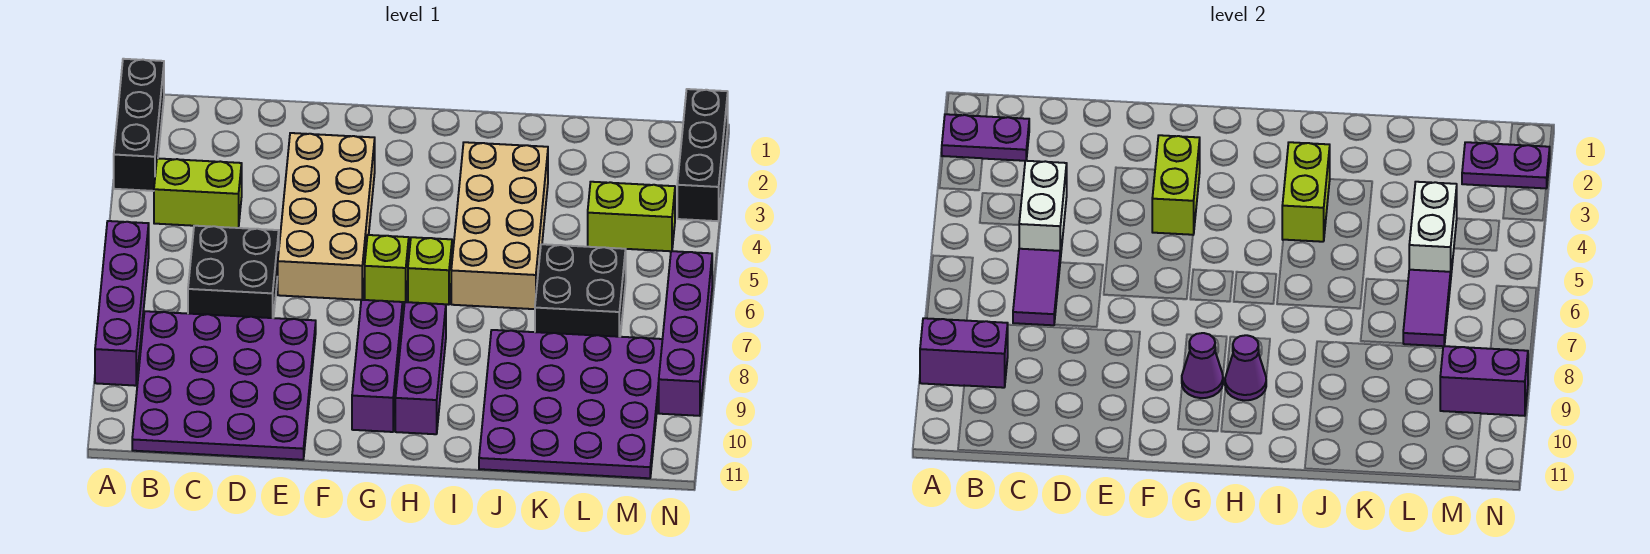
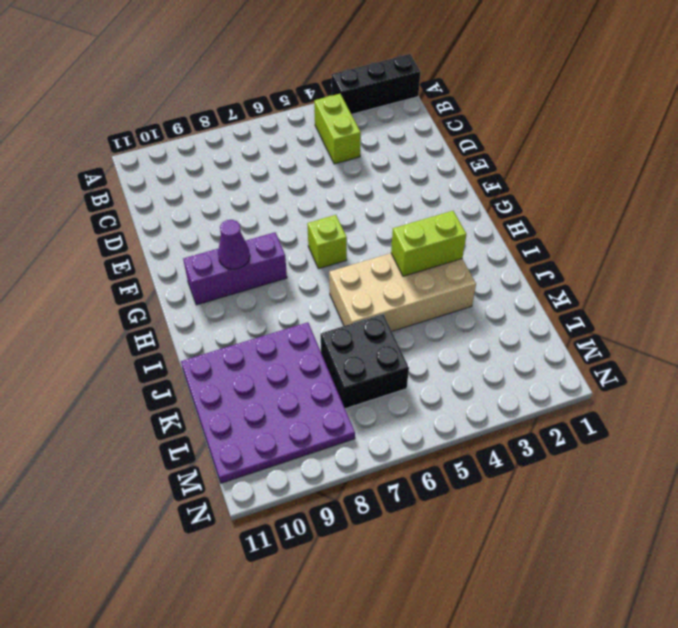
none -> purple 1x4 brick [95,221,149,386]
none -> purple 4x4 plate [132,311,316,460]
none -> black 2x2 brick [188,226,279,318]

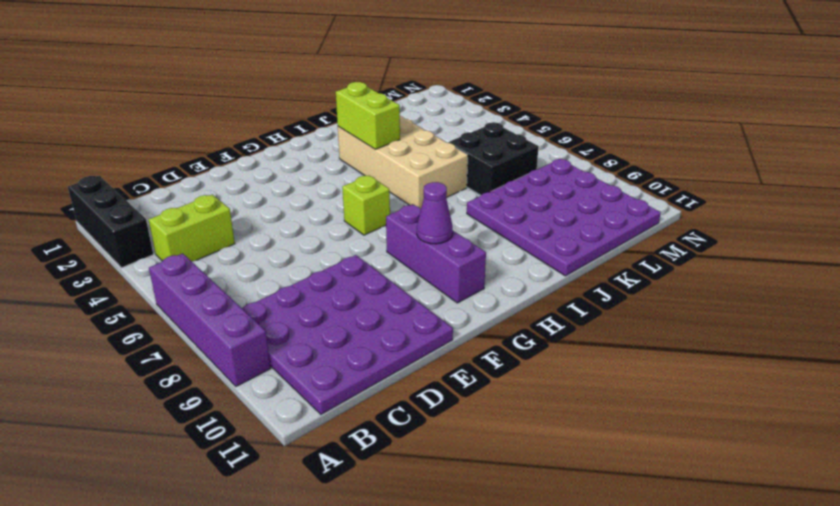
none -> black 2x2 brick [188,226,279,318]
none -> tan 2x4 brick [278,133,375,300]
none -> lime 1x1 brick [408,237,452,305]

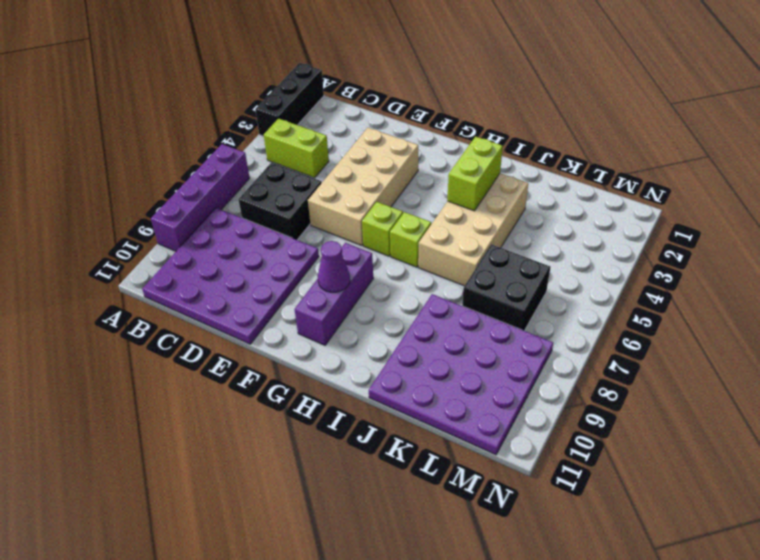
none -> purple 1x3 brick [395,302,446,434]
none -> lime 1x2 brick [588,182,675,251]
none -> black 1x3 brick [677,89,728,221]

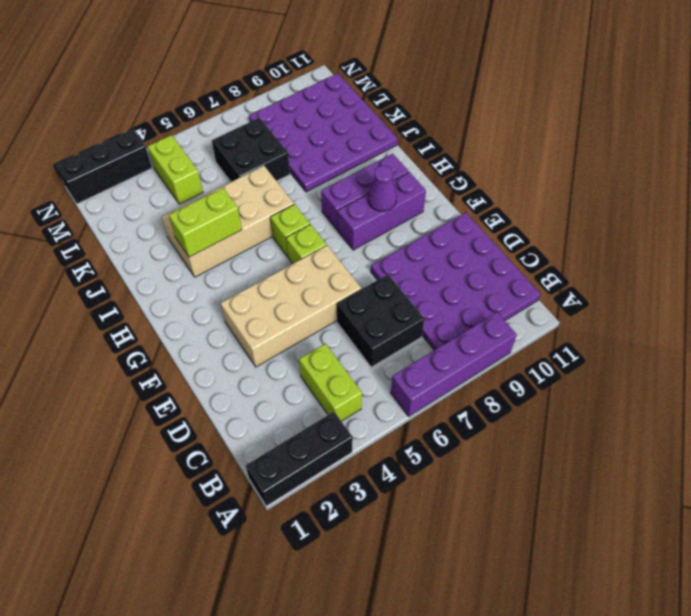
none -> purple 1x4 brick [659,251,712,416]
none -> purple 1x2 plate [942,114,1029,161]
none -> purple 1x2 brick [920,318,1008,388]

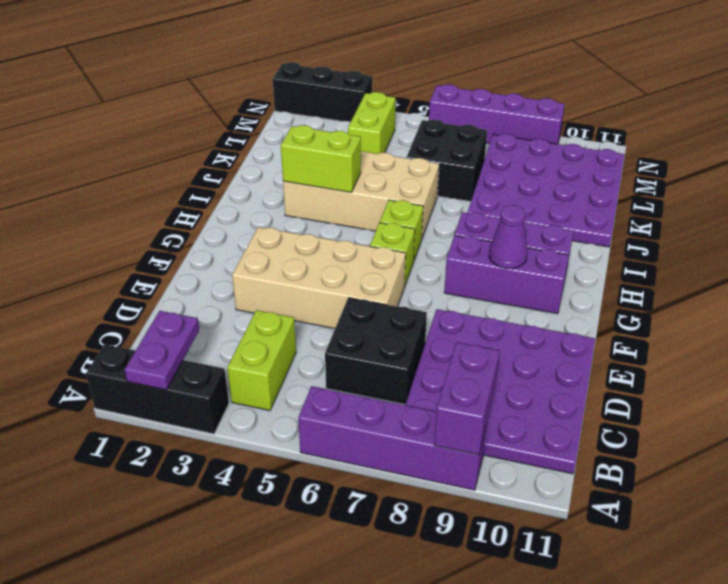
none -> white 1x2 brick [1019,161,1067,260]
none -> purple 1x2 tile [1013,249,1060,325]
none -> lime 1x2 brick [1152,135,1200,235]

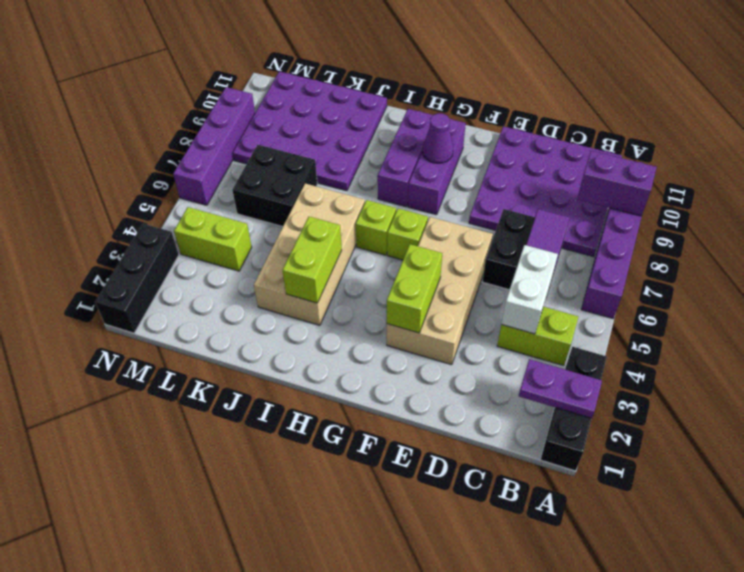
none -> purple 1x1 cone [1225,335,1266,400]
none -> white 1x2 brick [1409,182,1457,273]
none -> purple 1x2 tile [1403,270,1451,346]

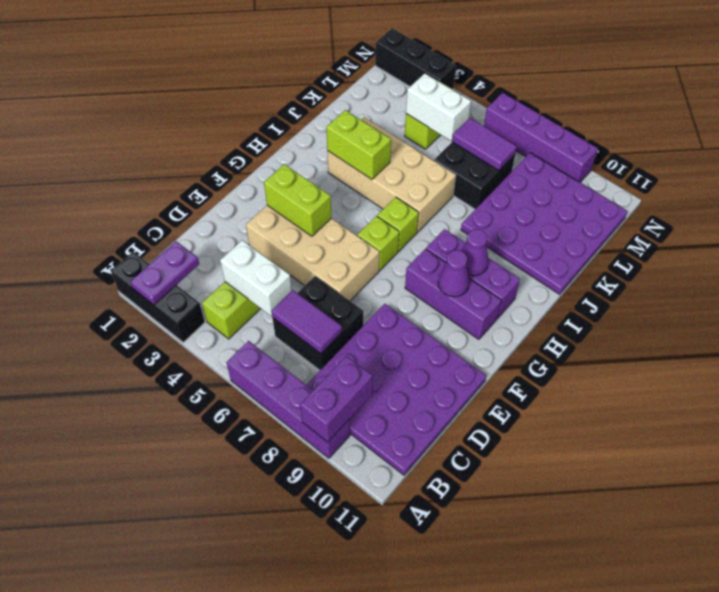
none -> purple 1x2 plate [1462,142,1550,188]
none -> purple 1x2 brick [1440,346,1528,416]

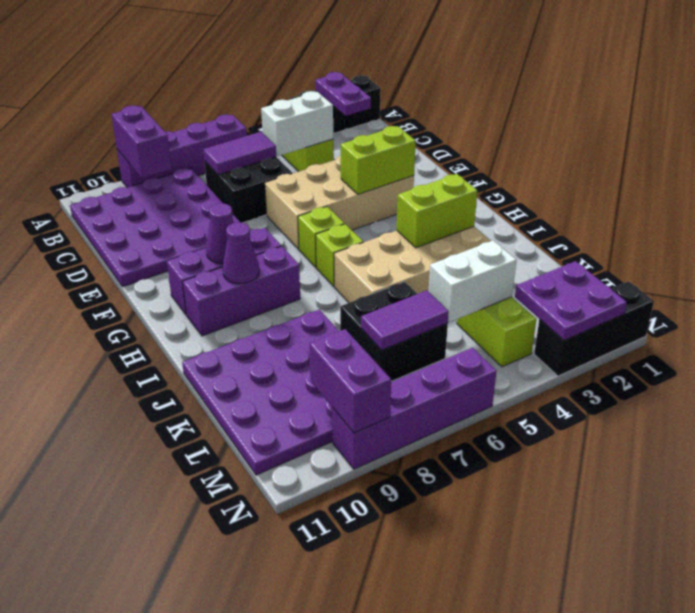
purple 2x2 plate [515,261,627,340] -> purple 1x2 plate [1462,142,1550,188]

